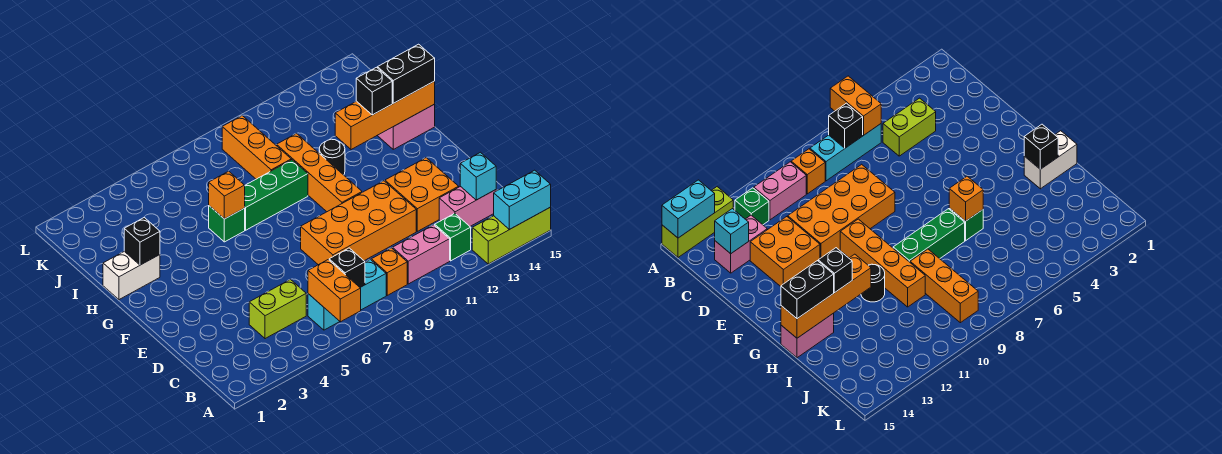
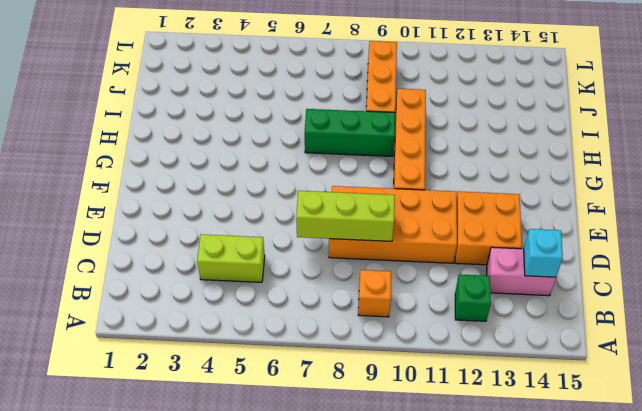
lime 1x3 brick [296,191,395,241] -> lime 1x3 brick moved to [472,207,551,264]
none -> cyan 1x3 brick [308,259,386,330]
none -> pink 1x2 brick [393,225,450,284]
none -> white 1x2 brick [103,251,160,300]

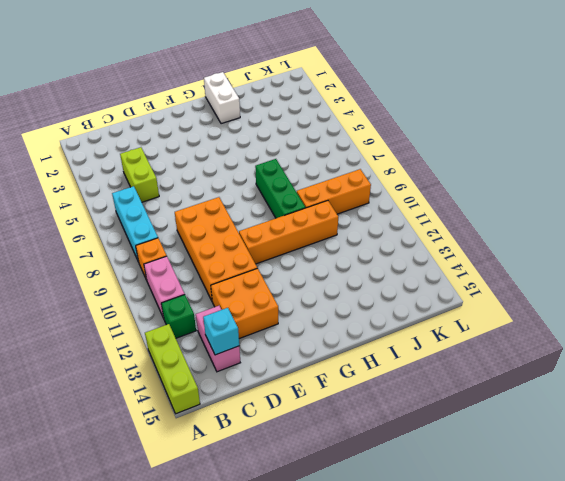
none -> green 1x1 brick [209,206,245,242]
none -> black 1x1 round brick [319,139,345,175]
none -> pink 1x2 brick [378,105,435,149]

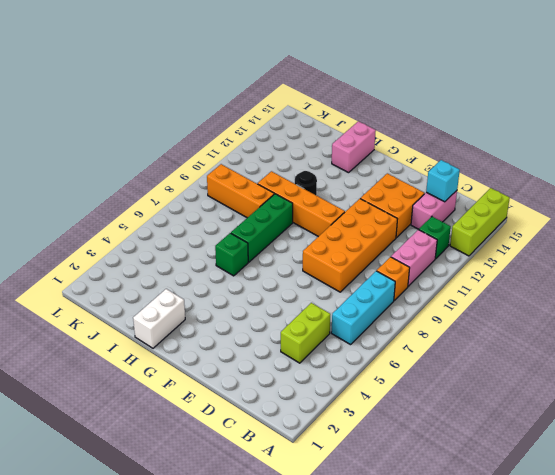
none -> orange 1x2 brick [308,260,361,322]
none -> cyan 1x2 brick [494,170,551,229]
none -> black 1x1 brick [329,248,365,287]

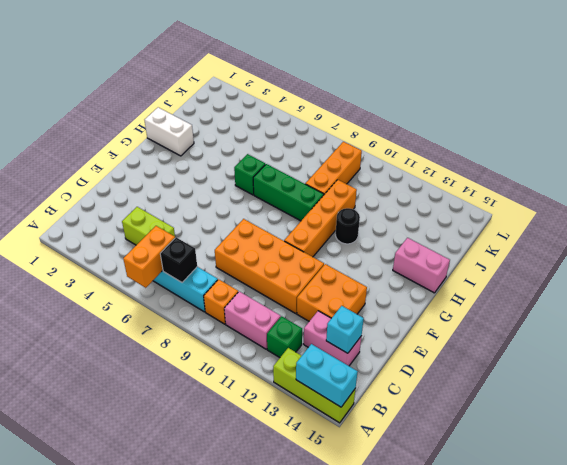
none -> black 1x1 brick [124,218,160,265]
none -> orange 1x1 brick [209,171,245,219]
none -> orange 1x4 brick [335,81,435,150]

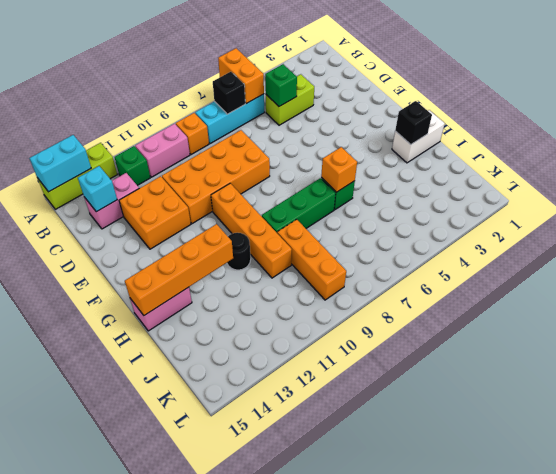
green 1x1 brick [265,64,297,107] -> none
none -> black 1x1 brick [356,67,392,115]
none -> black 1x2 brick [378,44,435,103]

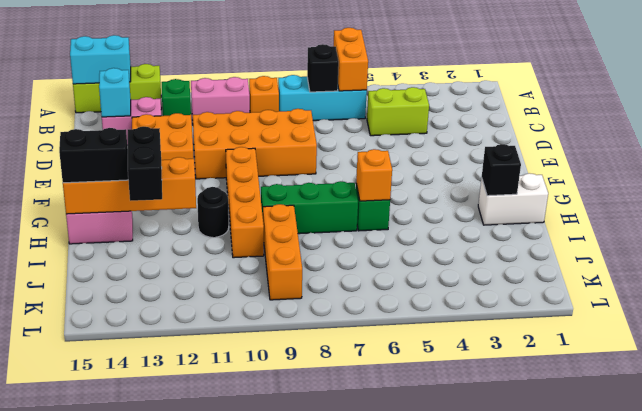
black 1x2 brick [127,127,162,201] -> black 1x1 brick [356,67,392,115]

